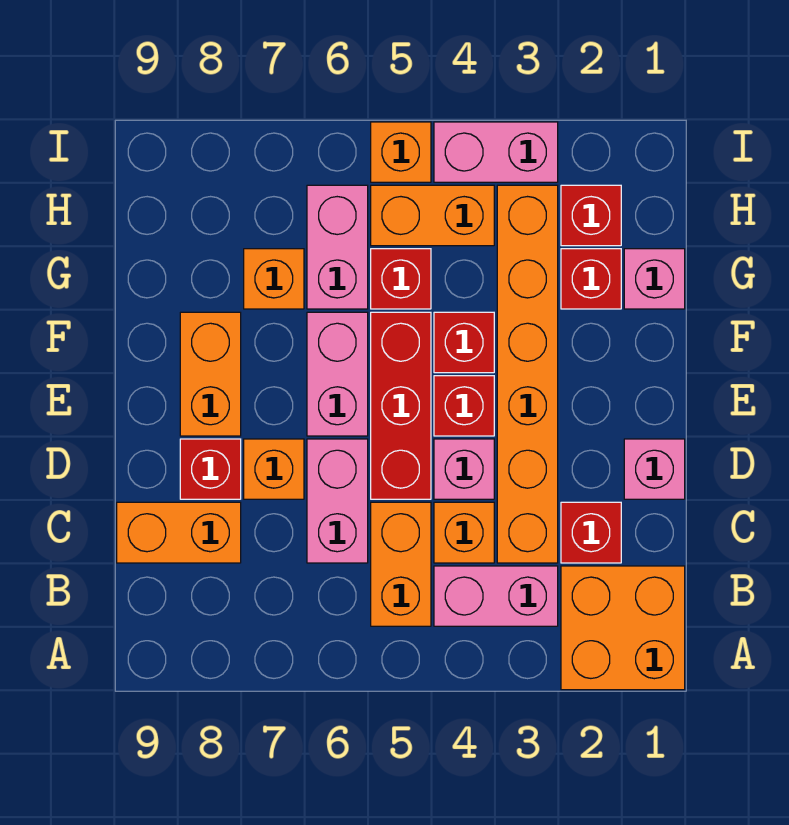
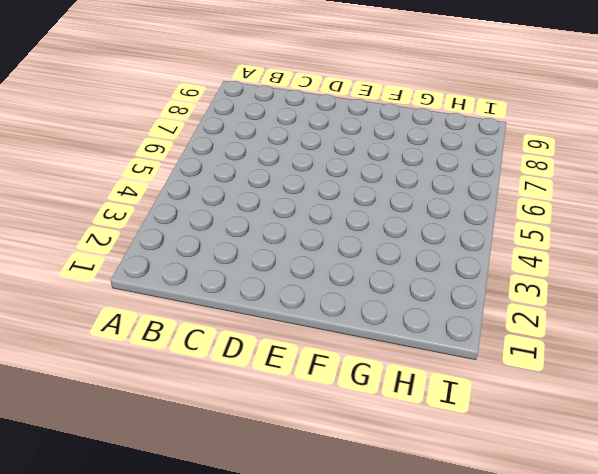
none -> orange 2x2 brick [561,566,685,690]
none -> pink 1x2 brick [434,566,558,626]
none -> orange 1x2 brick [371,502,431,626]

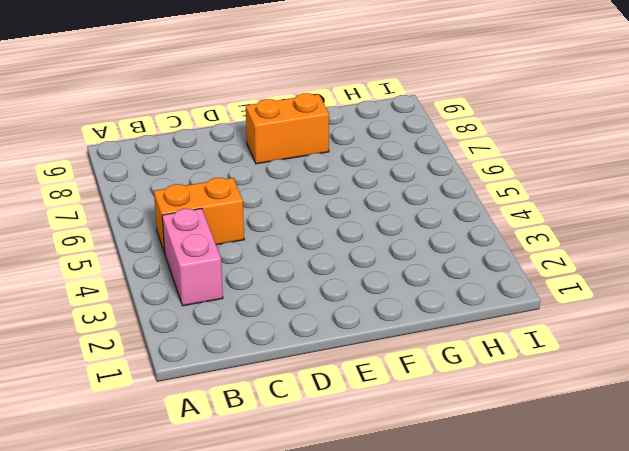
none -> orange 2x2 brick [561,566,685,690]
none -> red 1x1 brick [561,502,621,563]
none -> orange 1x6 brick [497,185,558,563]

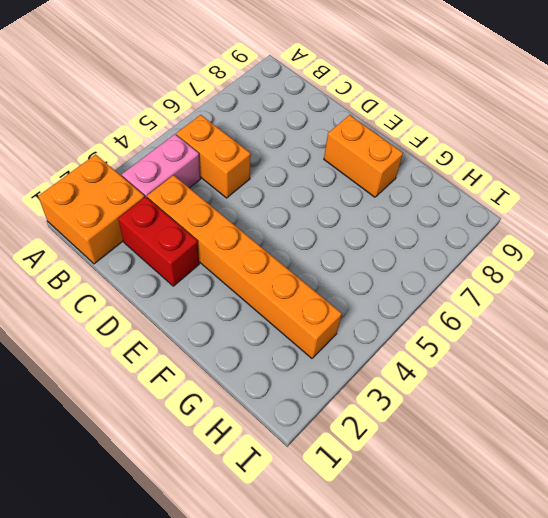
red 1x2 brick [118,197,199,286] -> red 1x1 brick [561,502,621,563]
none -> orange 1x1 brick [434,502,494,563]
none -> pink 1x2 brick [307,439,368,563]
none -> orange 1x2 brick [117,502,241,563]

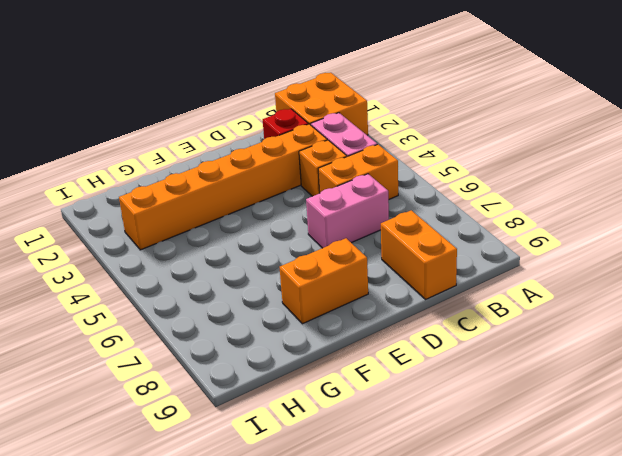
none -> pink 1x1 brick [624,439,685,499]
none -> pink 1x1 brick [434,439,494,499]
none -> red 1x3 brick [371,312,431,499]

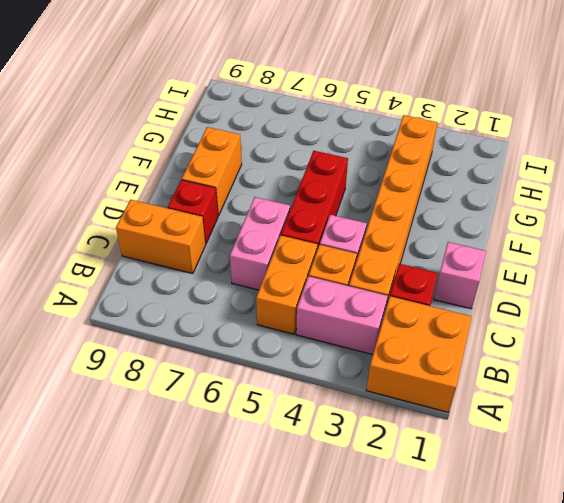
none -> orange 1x1 brick [244,439,304,499]
none -> red 1x1 brick [434,376,494,436]
none -> pink 1x2 brick [307,312,368,436]

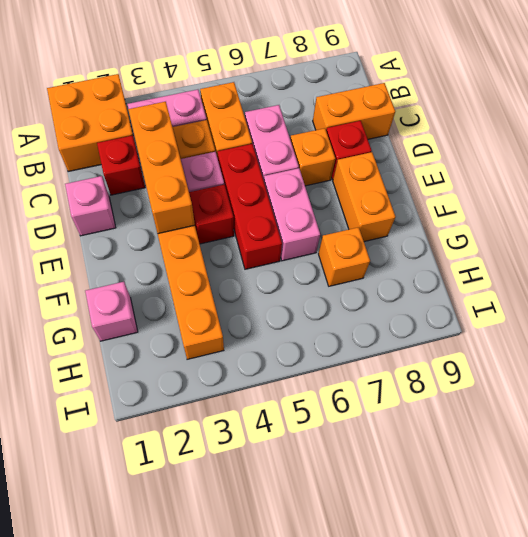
orange 1x3 brick [128,102,195,234] -> none
none -> red 1x1 brick [434,312,494,373]
none -> red 1x1 brick [561,249,621,309]
none -> red 1x1 brick [371,249,431,309]

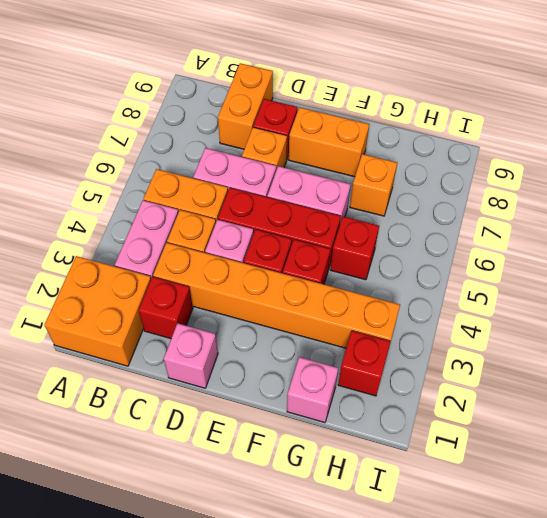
none -> red 1x1 brick [561,249,621,309]
none -> pink 1x2 brick [307,185,368,309]
none -> orange 1x2 brick [371,185,494,246]

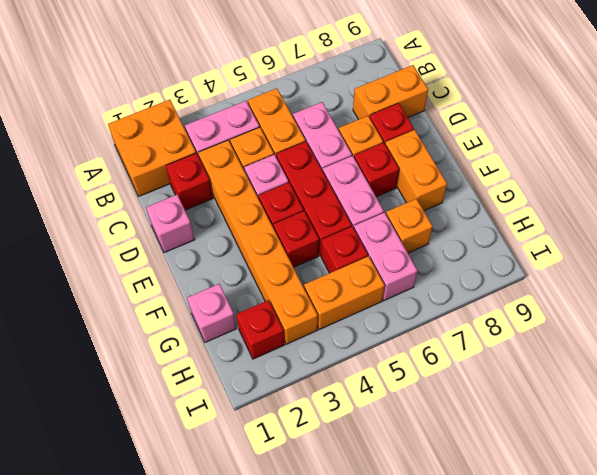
red 1x1 brick [354,143,399,197] -> red 1x1 brick moved to [561,249,621,309]
none -> pink 1x2 brick [434,122,558,182]
none -> orange 1x1 brick [371,122,431,182]

